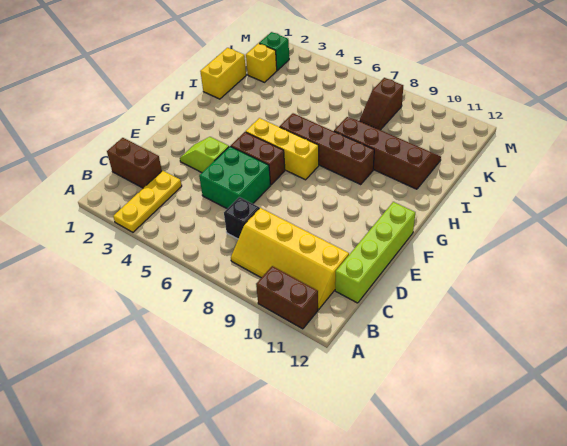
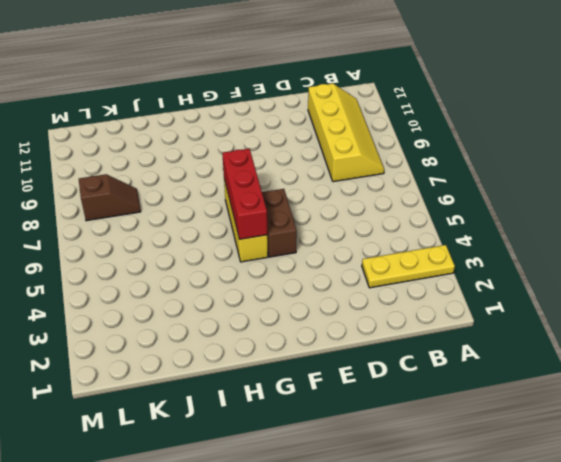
red 1x3 brick [222,149,267,239] -> none
none -> brown 1x2 brick [256,266,318,329]
none -> brown 1x2 brick [107,138,162,188]
none -> black 1x1 brick [224,197,259,239]

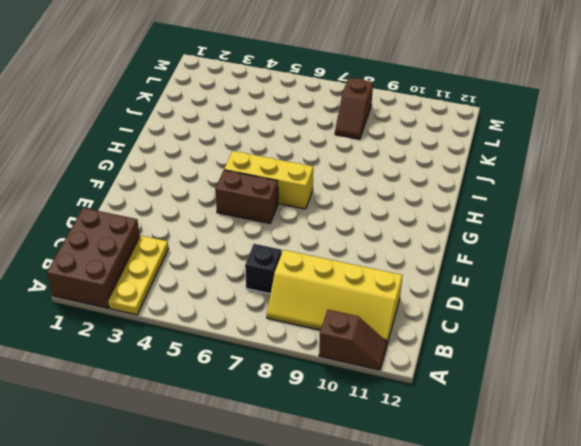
brown 2x3 brick [47,208,140,308] -> brown 1x2 brick [107,138,162,188]
brown 1x2 slope [319,310,387,370] -> brown 1x2 brick [256,266,318,329]
none -> lime 1x4 brick [335,202,415,303]
none -> green 2x2 brick [199,146,270,209]
none -> lime 1x2 slope [180,137,229,173]

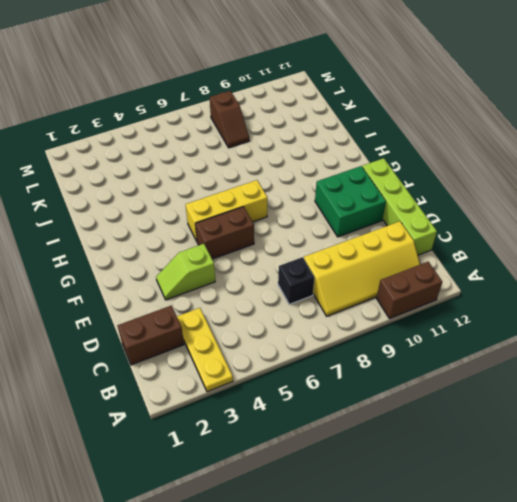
green 2x2 brick [315,166,386,237] -> green 2x2 brick moved to [199,146,270,209]
none -> brown 1x4 brick [280,113,374,184]
none -> yellow 1x2 brick [200,48,246,99]
none -> brown 2x4 slope [334,117,441,189]

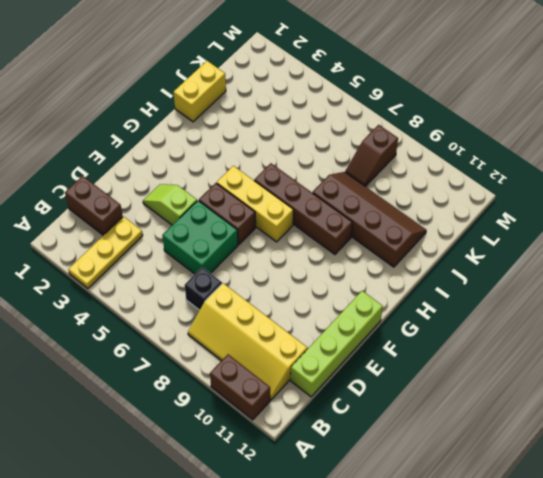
none -> yellow 1x1 brick [246,43,277,82]
none -> green 1x1 brick [259,32,289,70]

